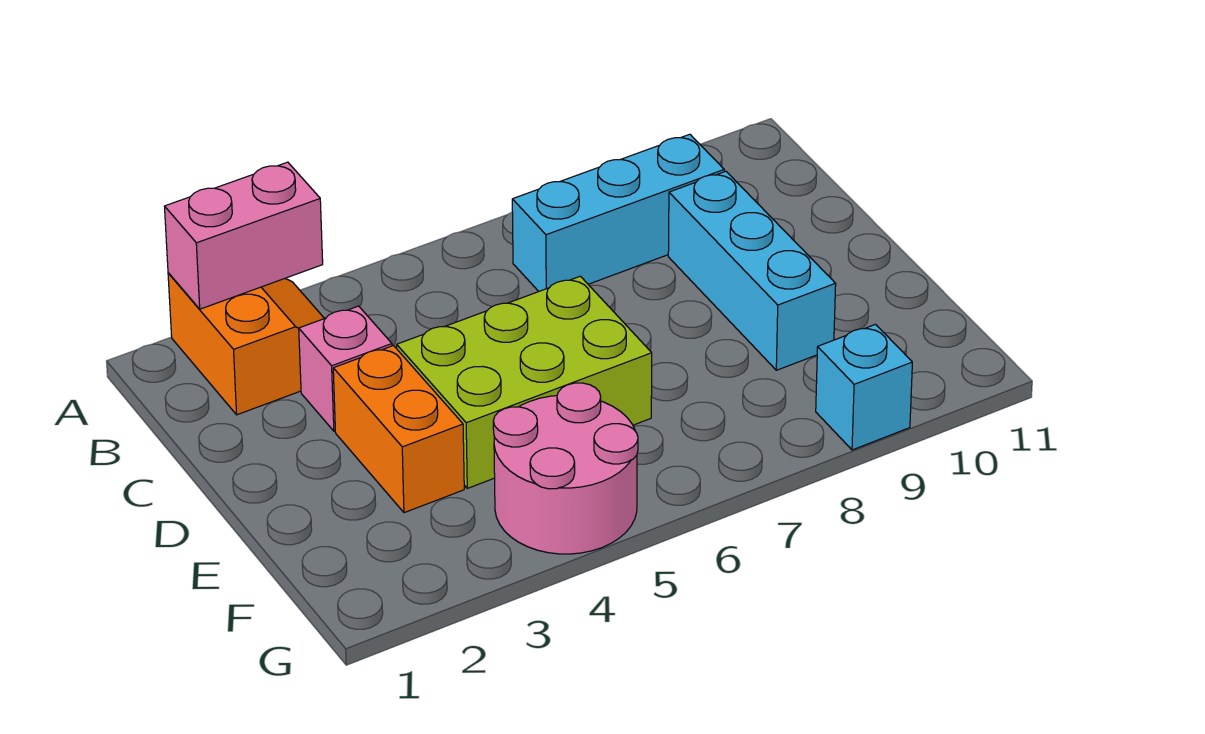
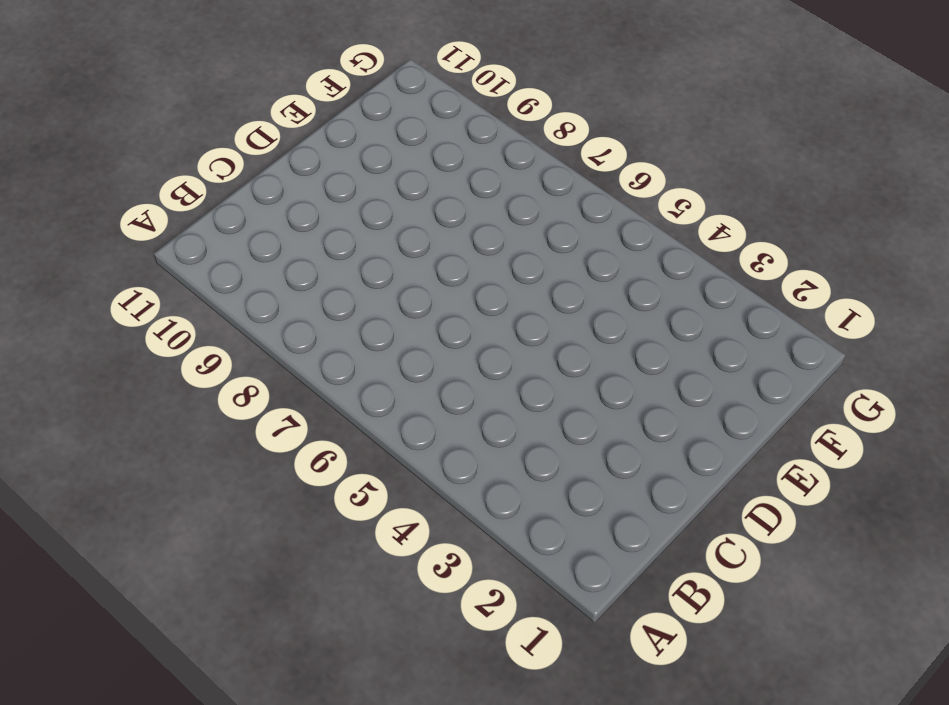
none -> orange 2x2 slope [168,273,324,415]
none -> cyan 1x3 brick [512,134,724,291]

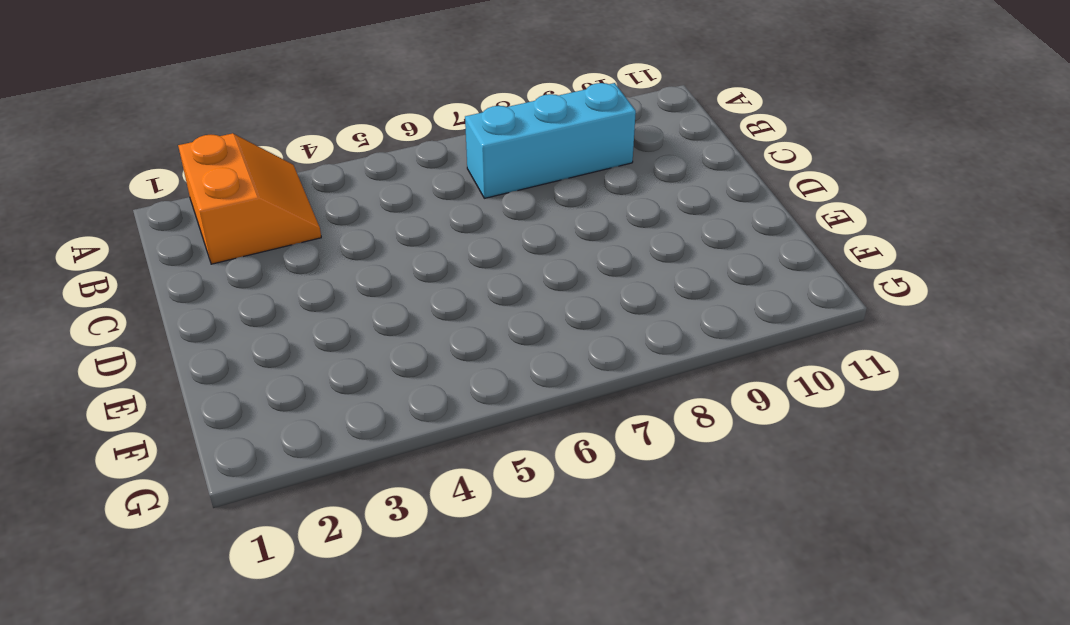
none -> pink 1x1 brick [299,306,392,431]
none -> cyan 1x3 brick [668,171,836,370]

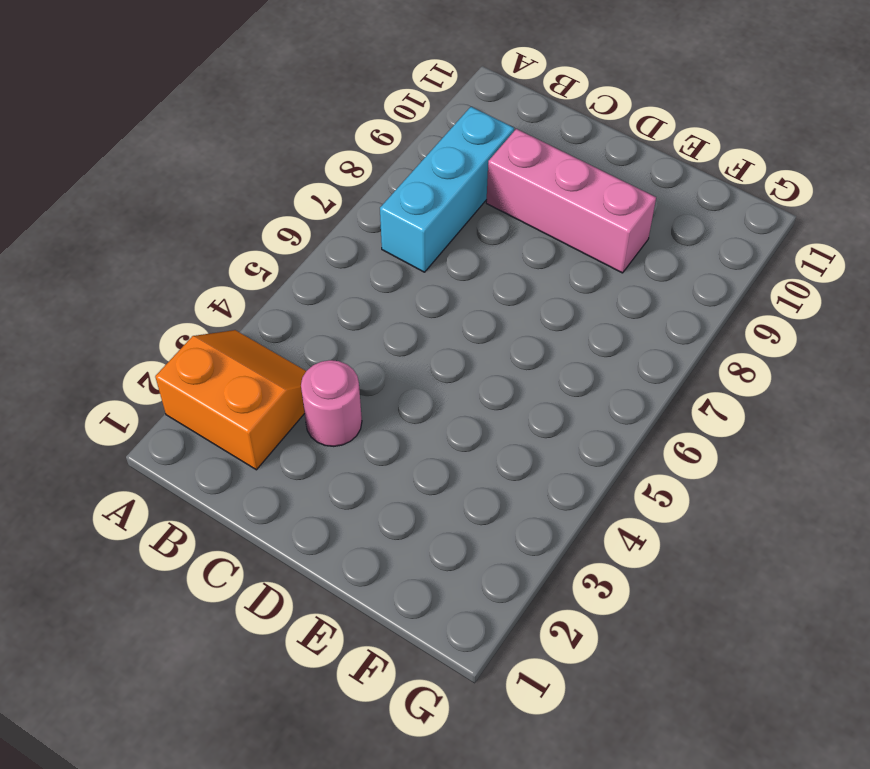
pink 1x1 round brick [301,360,362,446] -> pink 1x1 brick [299,306,392,431]
pink 1x3 brick [486,129,656,273] -> cyan 1x3 brick [668,171,836,370]
none -> orange 1x2 brick [333,345,464,513]
none -> lime 2x3 brick [397,276,652,488]

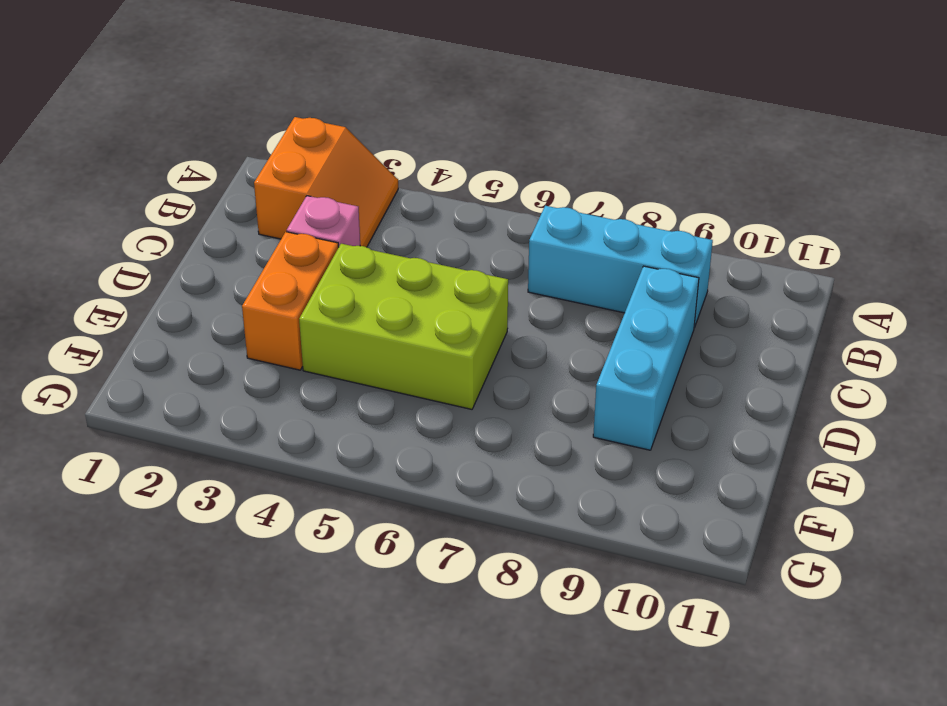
none -> pink 2x2 round brick [493,383,638,554]
none -> cyan 1x1 brick [816,324,912,450]

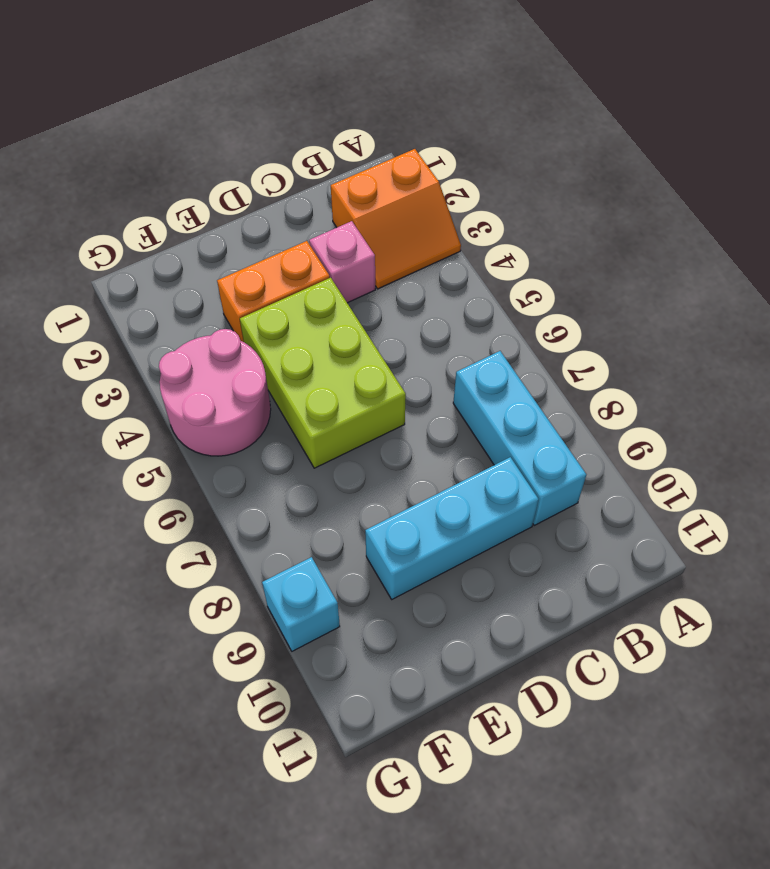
none -> pink 1x2 brick [164,162,323,309]

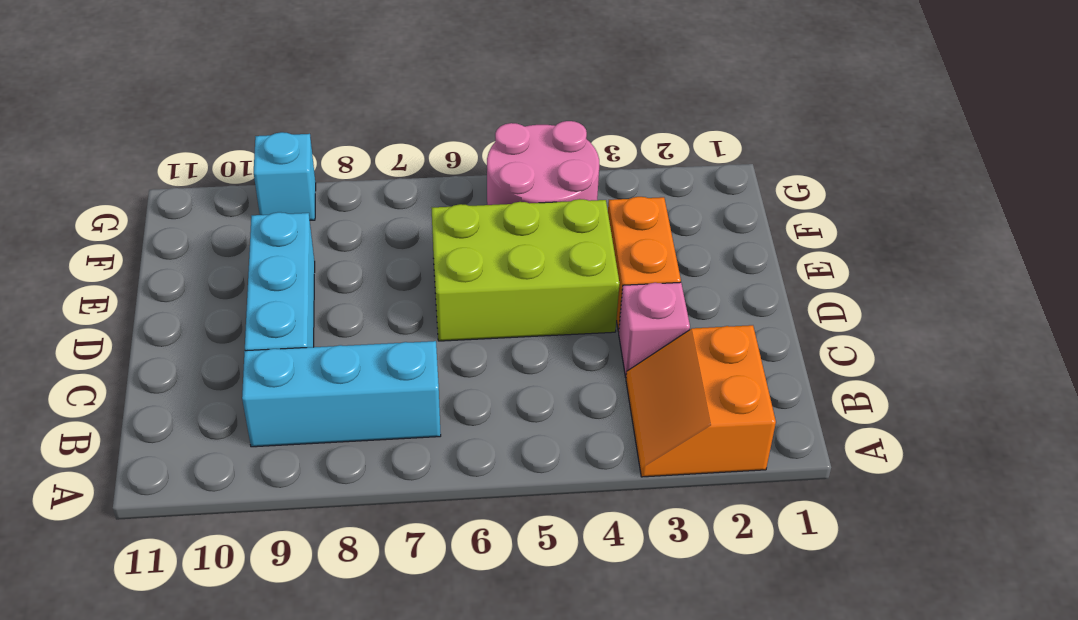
none -> pink 1x2 brick [164,162,323,309]

